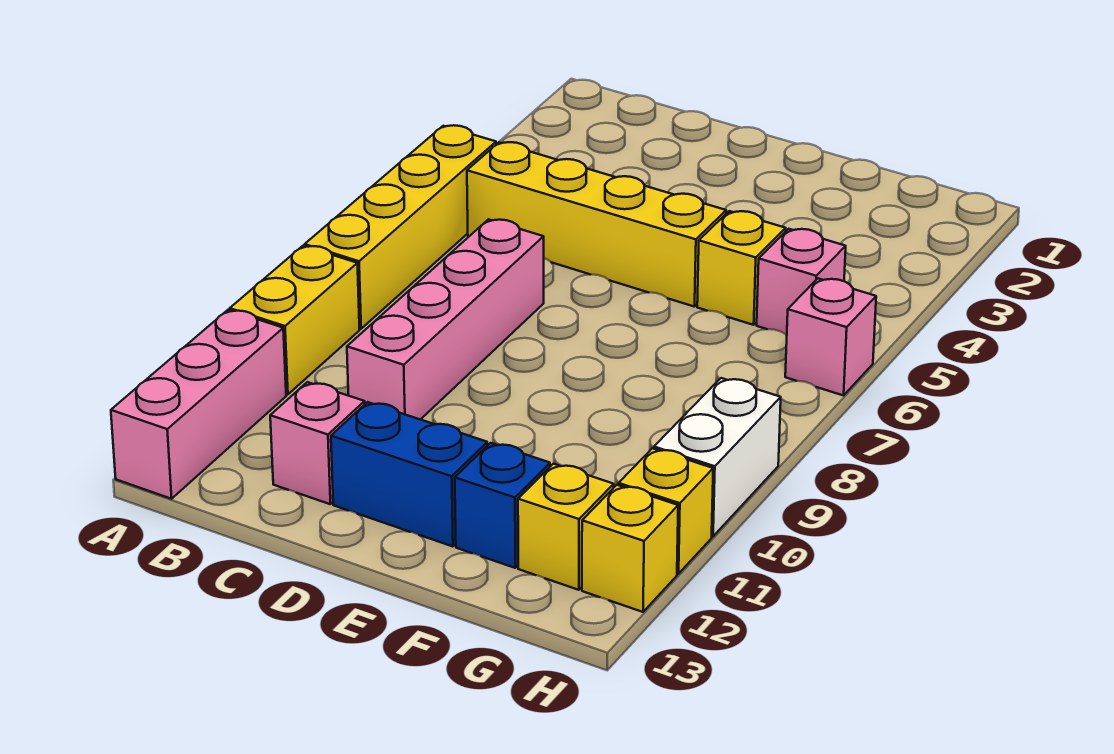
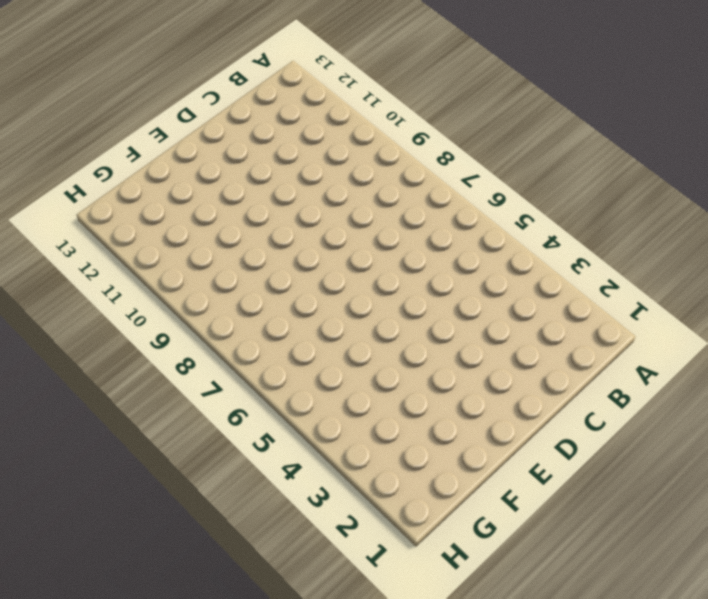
none -> yellow 1x4 brick [305,125,496,329]
none -> yellow 1x2 brick [230,246,359,394]
none -> pink 1x3 brick [111,310,286,499]

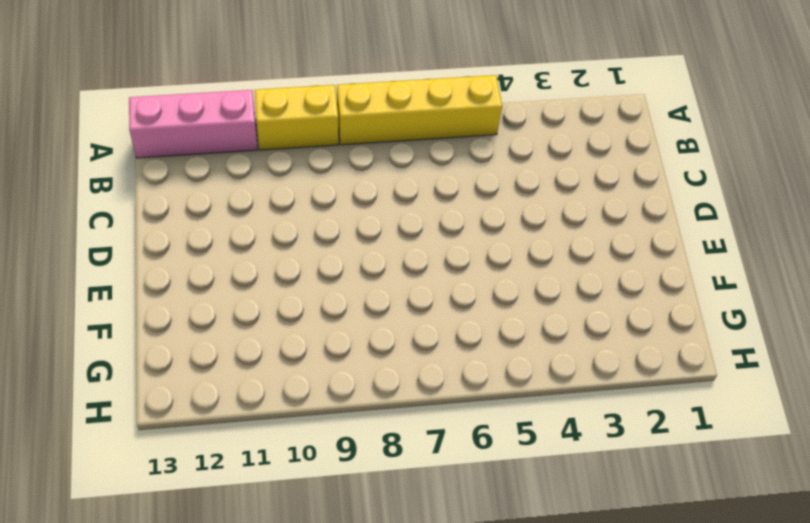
none -> yellow 1x4 brick [467,142,726,307]
none -> pink 1x4 brick [347,219,544,420]
none -> pink 1x1 brick [270,382,365,504]

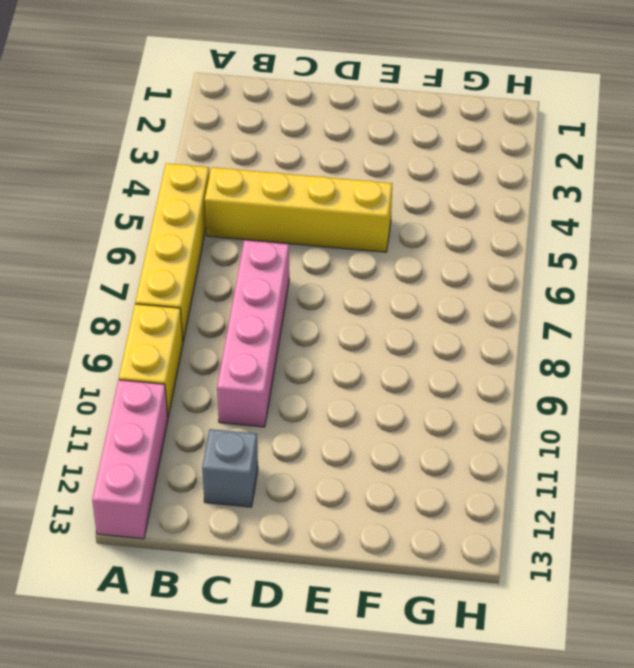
grey 1x1 brick [202,429,258,507] -> pink 1x1 brick [270,382,365,504]
none -> blue 1x2 brick [331,402,487,546]
none -> yellow 1x1 brick [697,211,786,325]
none -> blue 1x1 brick [455,443,550,568]

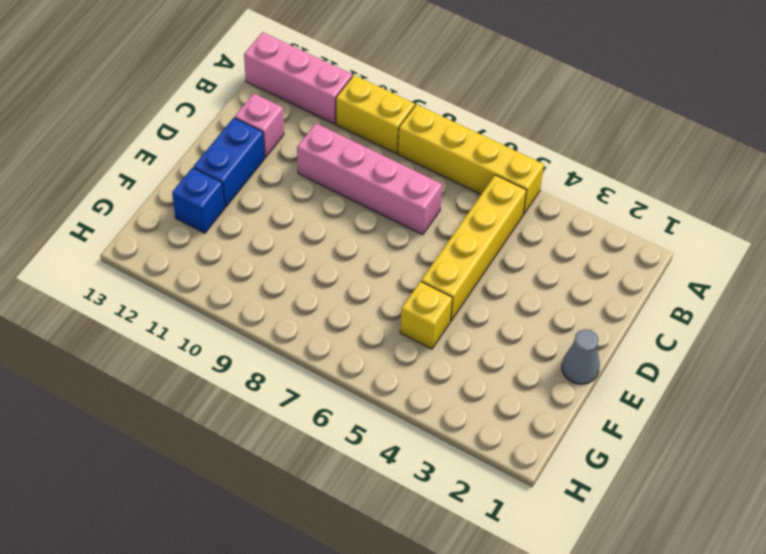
grey 1x1 cone [562,329,600,384] -> none
none -> pink 1x1 brick [757,229,846,335]
none -> yellow 1x1 brick [518,464,614,590]
none -> pink 1x1 brick [785,279,876,395]

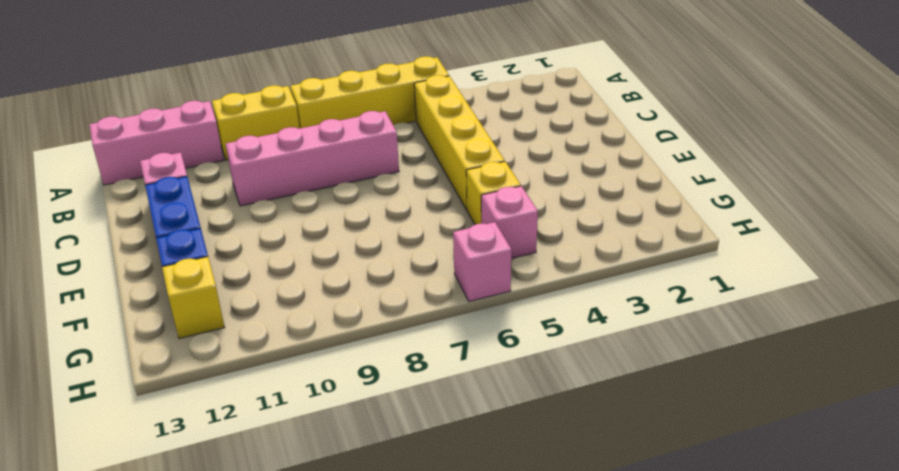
none -> white 1x2 brick [654,378,781,536]
none -> yellow 1x1 brick [619,448,713,574]
none -> yellow 1x1 brick [582,485,678,612]

